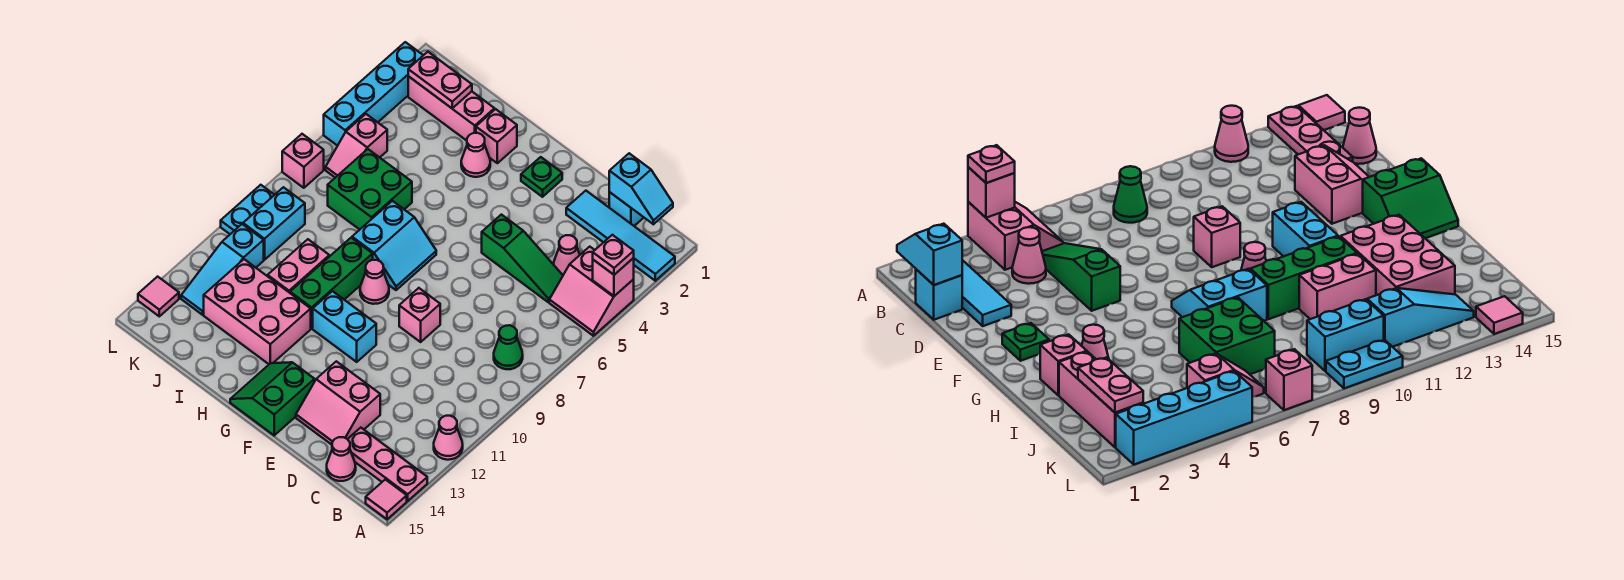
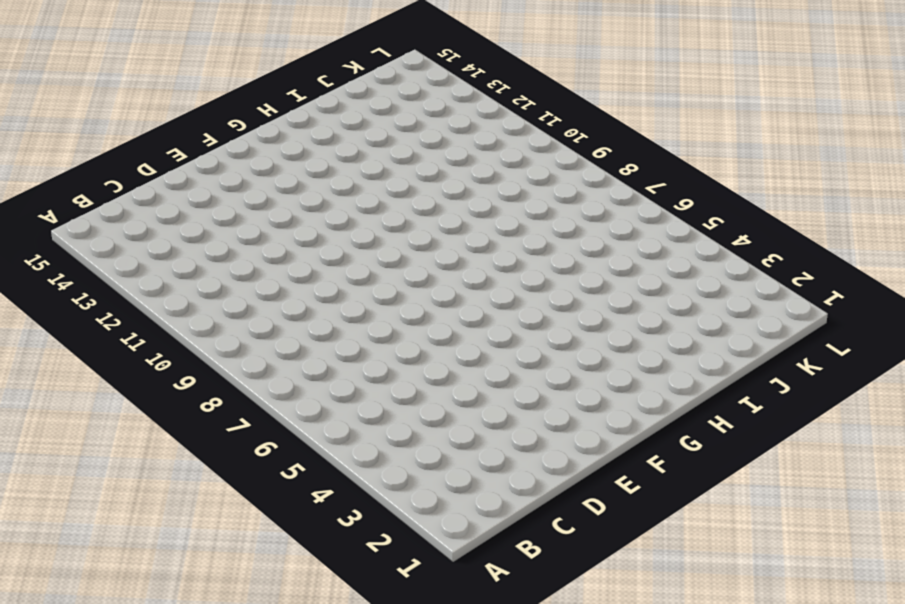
none -> cyan 1x4 tile [566,191,675,281]
none -> pink 2x2 slope [549,247,634,336]
none -> pink 1x1 cone [434,416,463,460]
none -> pink 1x3 plate [348,428,427,501]

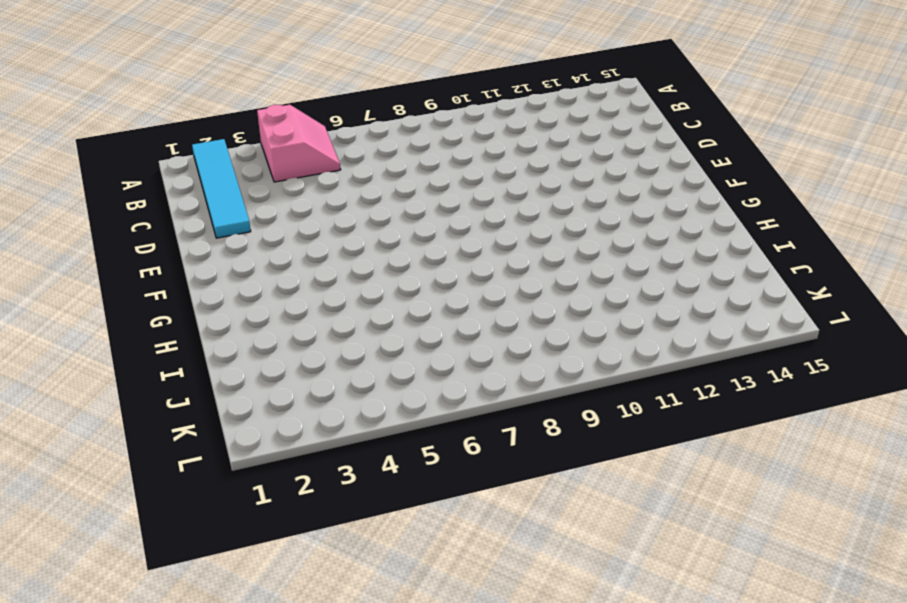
none -> pink 1x1 cone [434,416,463,460]
none -> pink 1x3 plate [348,428,427,501]
none -> pink 1x1 tile [366,479,407,519]
none -> green 1x1 cone [494,325,523,369]

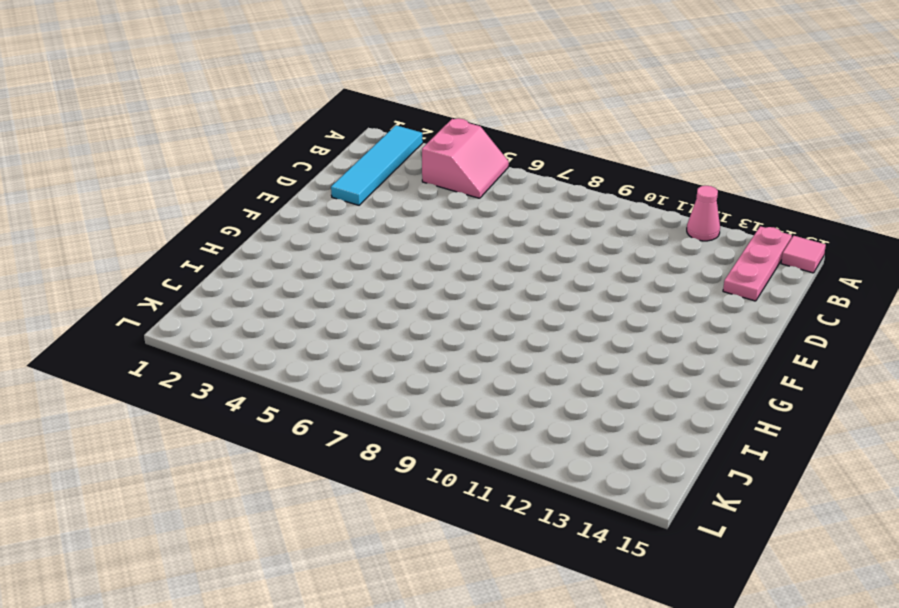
none -> green 1x1 cone [494,325,523,369]
none -> cyan 1x1 brick [609,192,644,226]
none -> pink 1x1 cone [554,235,580,275]
none -> green 1x3 slope [482,215,563,302]

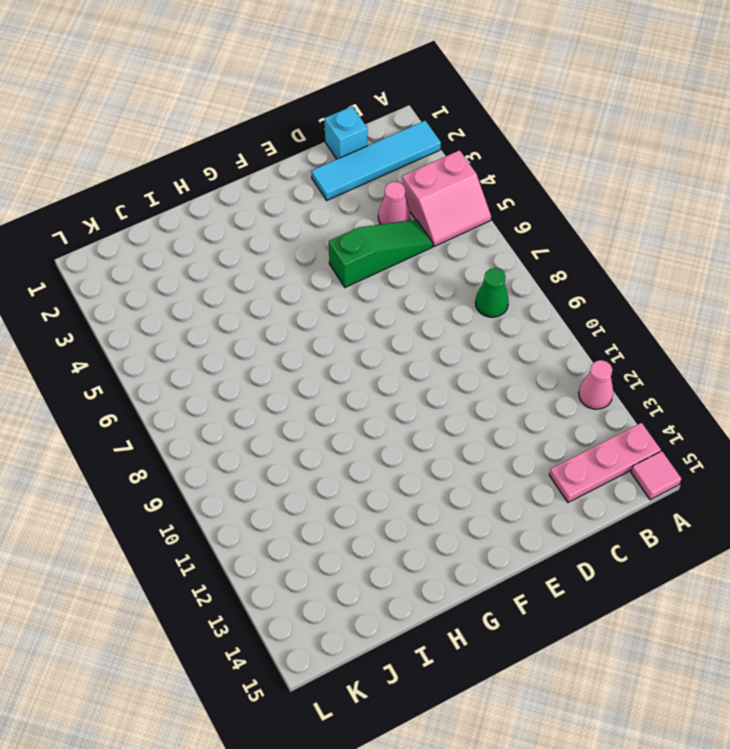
none -> pink 1x1 cone [327,437,356,481]
none -> pink 2x2 slope [296,361,380,445]
none -> pink 1x1 brick [399,288,440,342]
none -> green 1x1 plate [521,157,562,197]

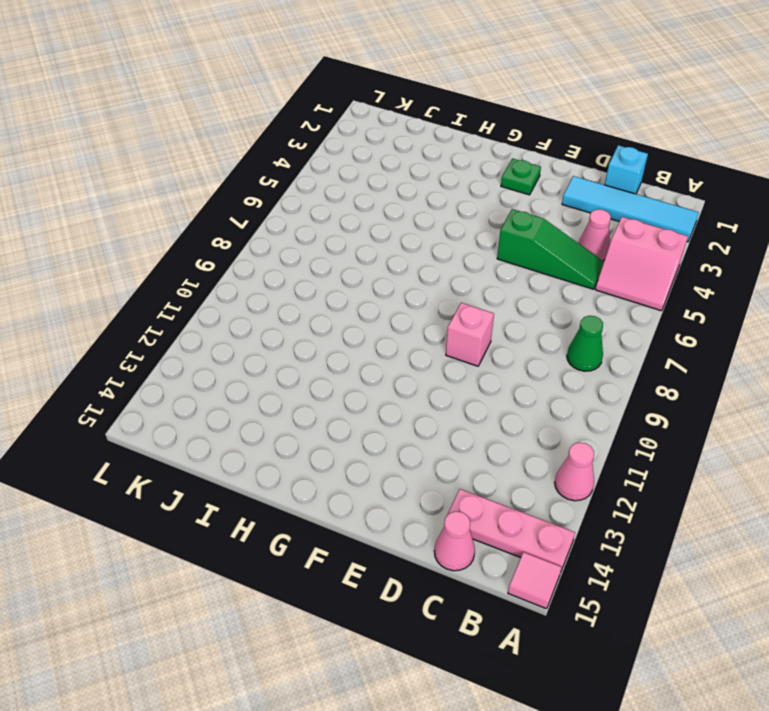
none -> pink 2x2 slope [296,361,380,445]
none -> cyan 1x2 brick [313,291,376,362]
none -> green 2x2 slope [230,362,315,435]
none -> cyan 2x2 slope [352,201,436,290]

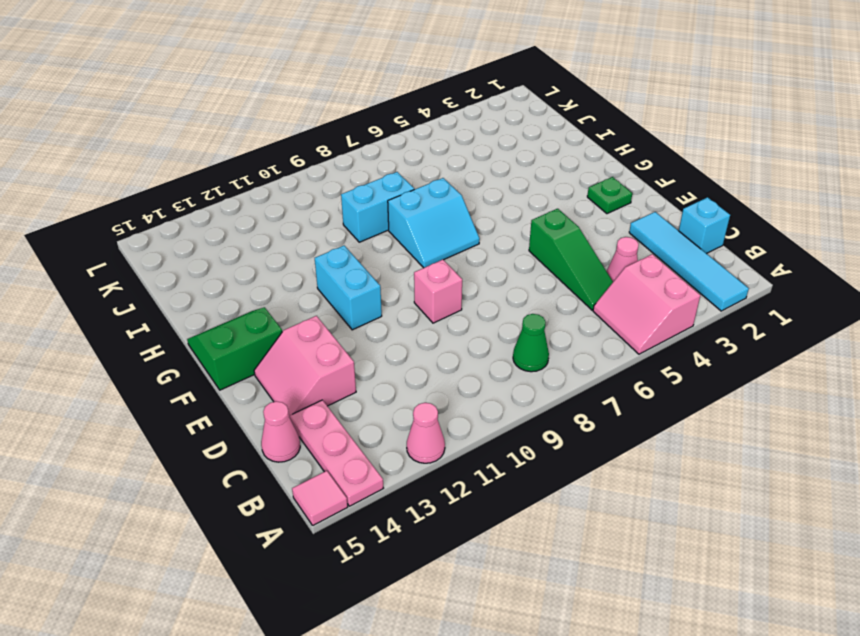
cyan 1x2 brick [341,172,414,242] -> cyan 1x2 brick moved to [243,187,305,260]
none -> pink 1x1 cone [360,260,389,304]
none -> pink 1x1 brick [476,109,517,163]
none -> pink 1x1 cone [461,133,490,177]
none -> green 1x3 brick [290,238,373,328]

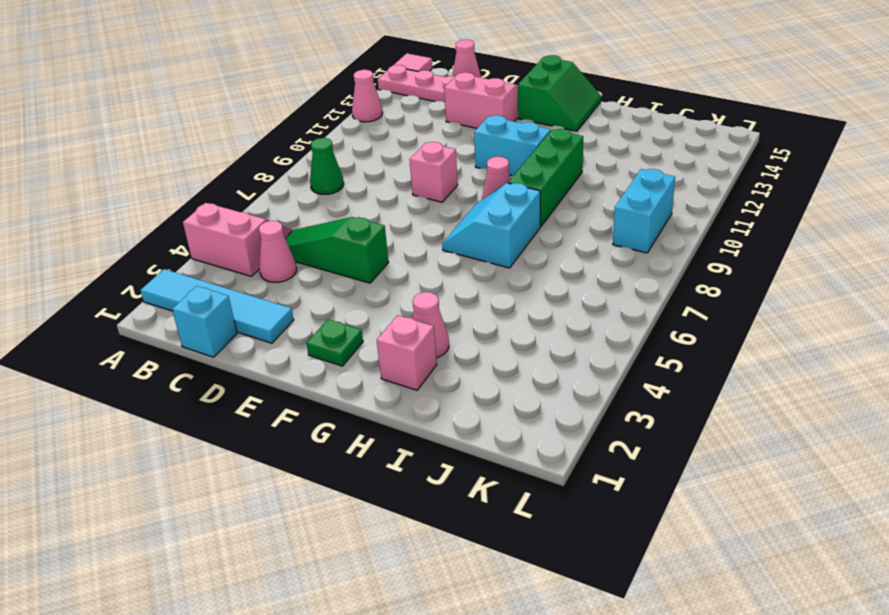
none -> pink 2x3 brick [204,259,311,364]
none -> pink 1x3 brick [408,76,494,141]
none -> green 2x2 brick [328,149,412,230]
none -> pink 1x2 brick [268,239,329,293]

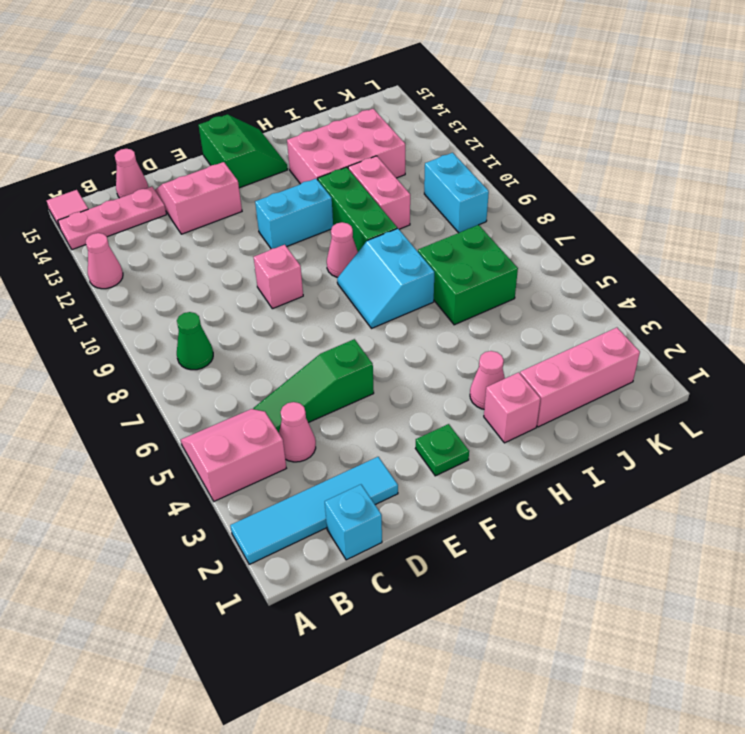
none -> pink 1x2 slope [326,114,387,178]
none -> cyan 1x3 slope [181,224,264,315]
none -> cyan 1x4 brick [324,42,423,146]
none -> pink 1x1 brick [282,134,324,188]

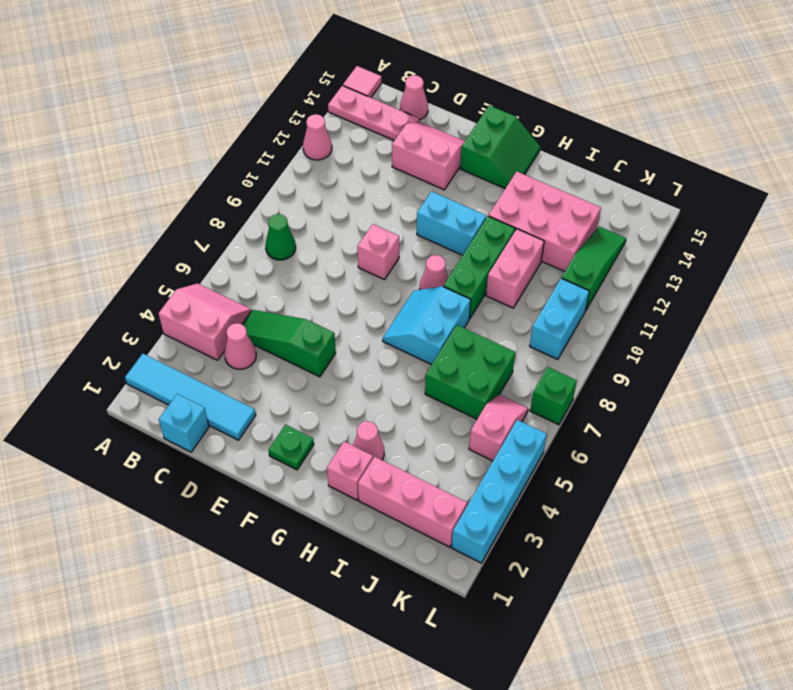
green 1x3 slope [562,227,626,310] -> cyan 1x3 slope [181,224,264,315]
green 1x1 brick [530,367,577,425] -> pink 1x1 brick [282,134,324,188]
none -> cyan 1x2 plate [221,185,274,234]
none -> pink 1x1 tile [138,277,179,316]
none -> pink 1x1 brick [593,258,634,296]
none -> cyan 1x2 slope [609,153,673,224]

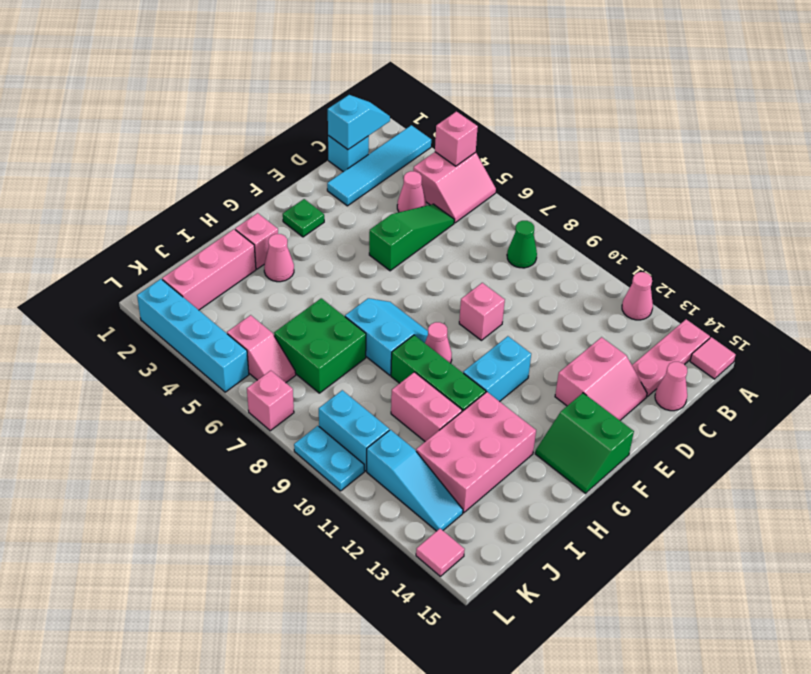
none -> pink 1x2 plate [408,52,472,108]
none -> pink 1x1 plate [593,235,634,275]

